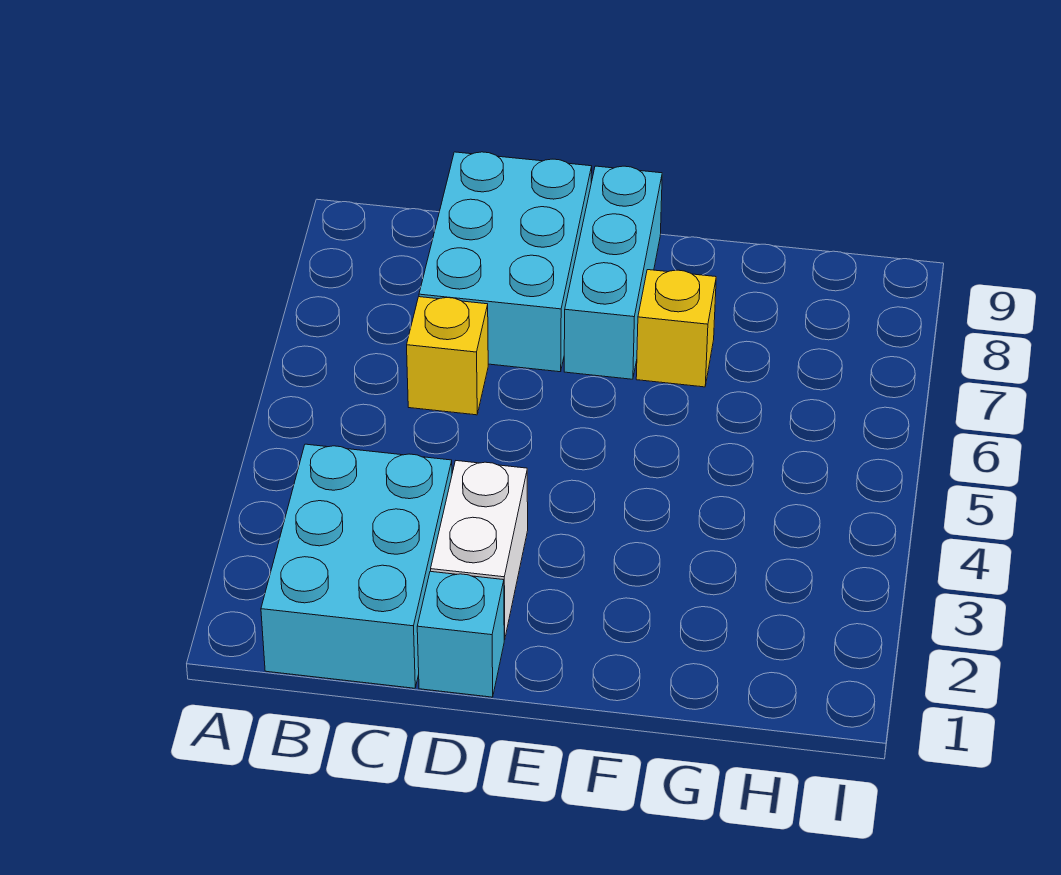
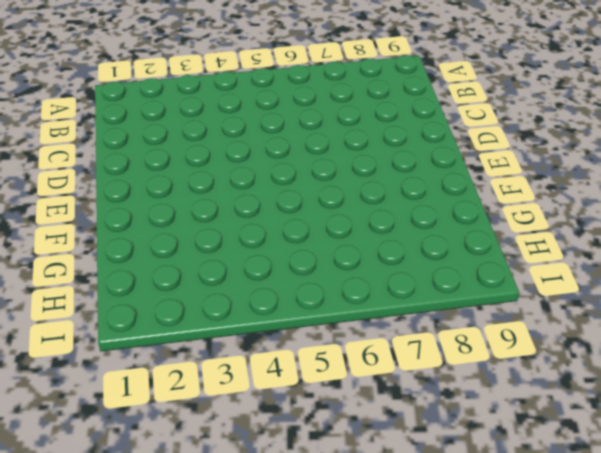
none -> cyan 2x3 brick [261,444,452,688]
none -> yellow 1x1 brick [407,297,488,415]

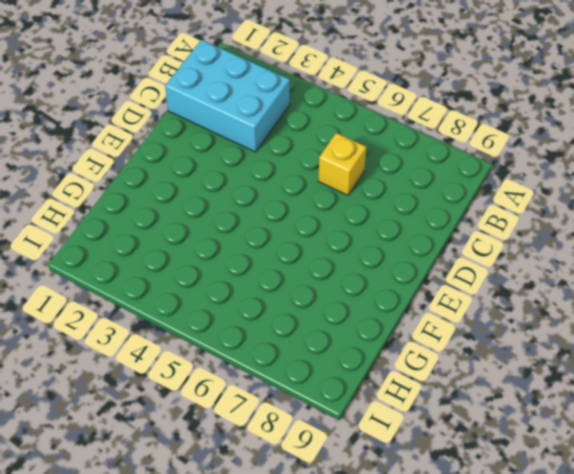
none -> cyan 2x3 brick [419,152,592,372]
none -> cyan 1x1 brick [417,571,504,697]

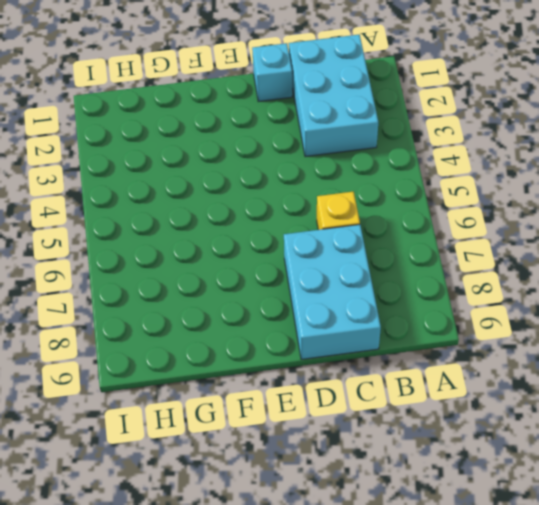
none -> white 1x2 brick [431,461,528,640]
none -> cyan 1x3 brick [564,166,662,379]

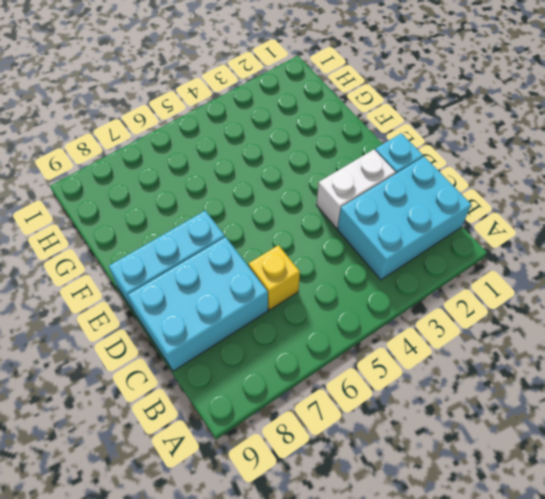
none -> yellow 1x1 brick [636,270,716,387]

